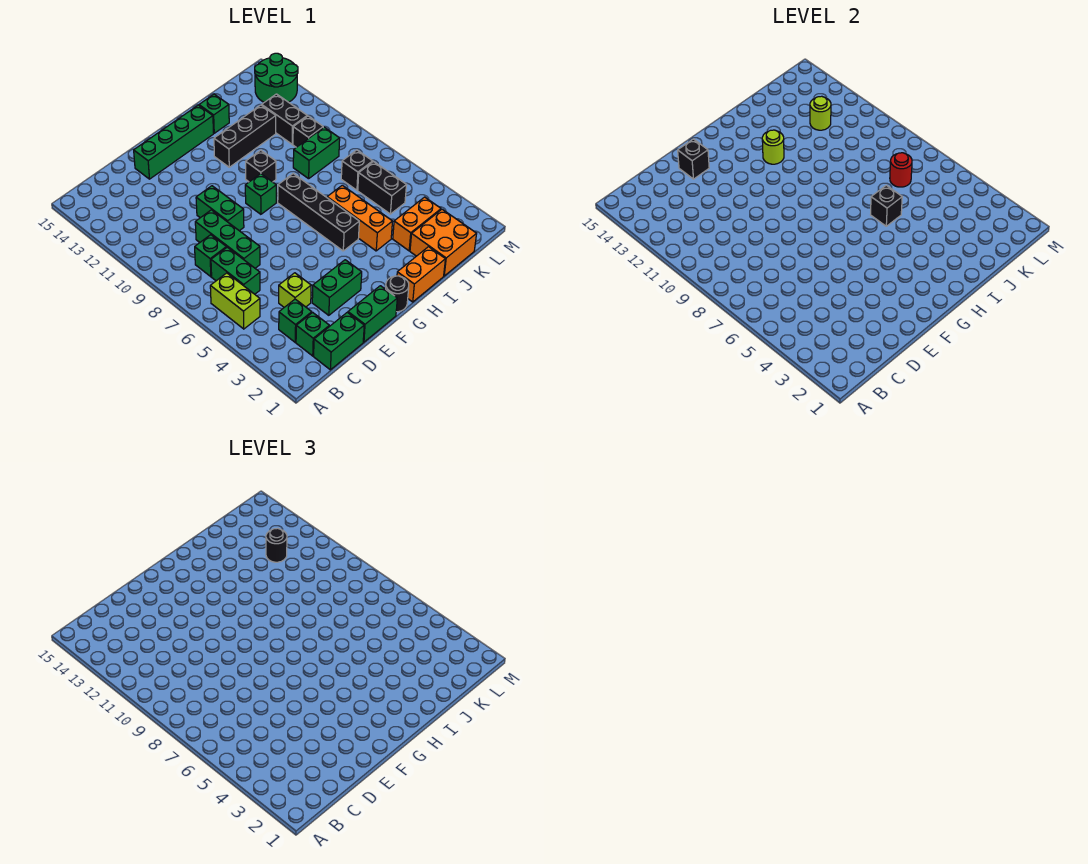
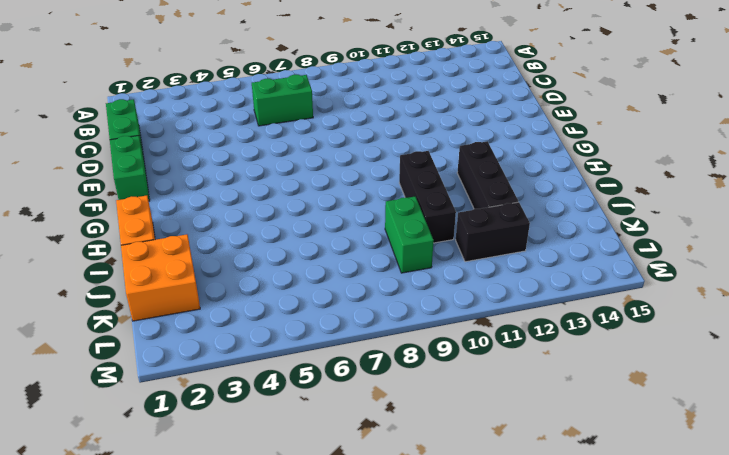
black 1x3 brick [399,151,456,243] -> black 1x1 brick [246,150,276,182]
none -> lime 1x2 brick [210,273,260,329]
none -> green 1x1 brick [296,312,329,356]
none -> green 1x1 brick [279,299,312,342]
none -> green 1x1 brick [195,235,226,277]

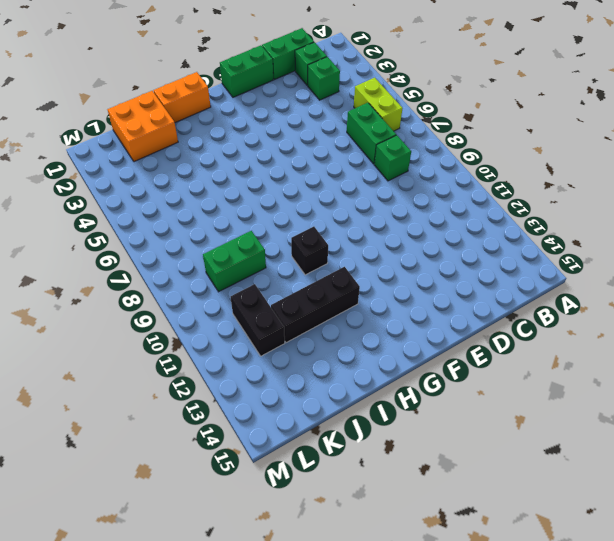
none -> lime 1x1 brick [279,273,311,307]
none -> green 1x3 brick [195,210,260,268]
none -> green 1x2 brick [312,260,362,315]
none -> green 1x2 brick [196,186,244,231]

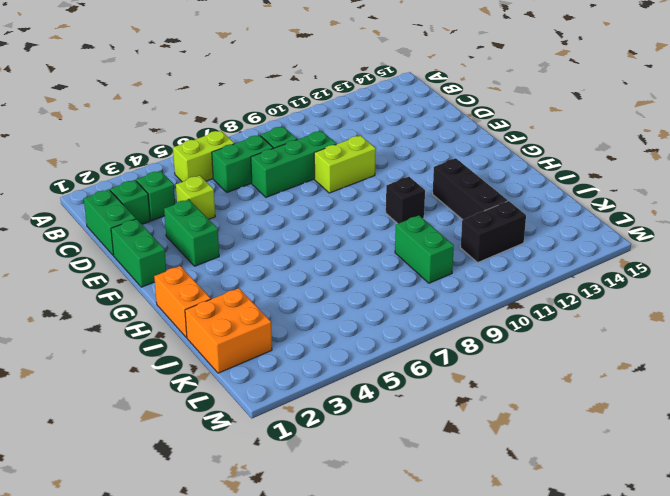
lime 1x2 brick [314,135,376,193] -> green 1x2 brick [196,186,244,231]
none -> green 1x4 brick [134,105,214,179]
none -> black 1x1 round brick [385,276,409,312]
none -> green 1x1 brick [245,174,276,214]
none -> black 1x4 brick [278,174,359,251]

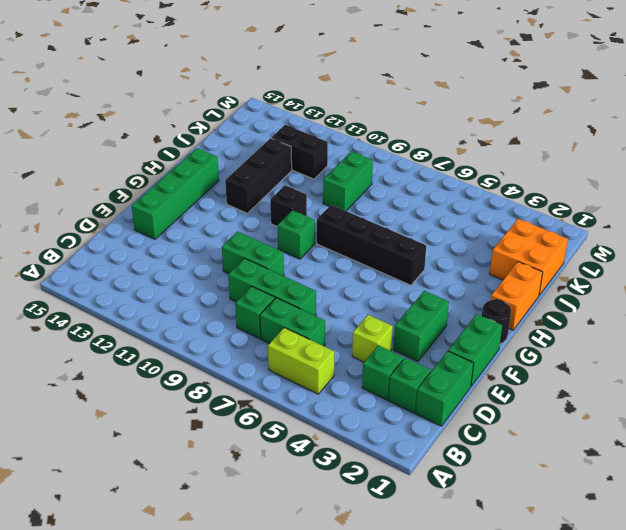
none -> orange 1x3 brick [327,185,393,251]
none -> green 1x1 brick [199,94,229,133]
none -> orange 1x2 brick [393,197,441,251]
none -> black 1x2 brick [358,162,406,214]

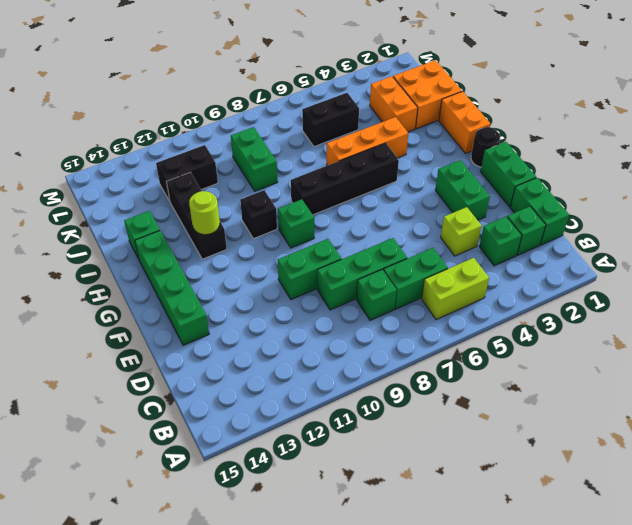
none -> black 1x1 brick [341,150,373,190]
none -> black 1x1 brick [293,116,323,147]
none -> green 2x2 round brick [255,53,298,102]
none -> black 1x1 brick [678,139,709,179]

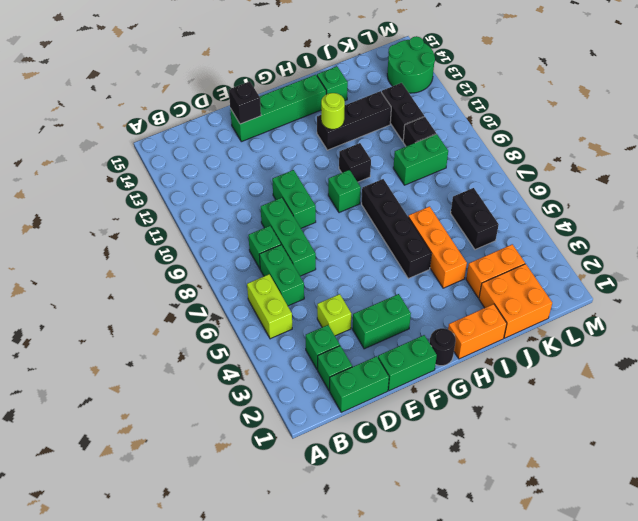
none -> black 1x1 brick [341,150,373,190]
none -> black 1x1 brick [871,185,902,226]
none -> red 1x1 round brick [890,153,912,187]
none -> lime 1x1 round brick [810,96,831,130]

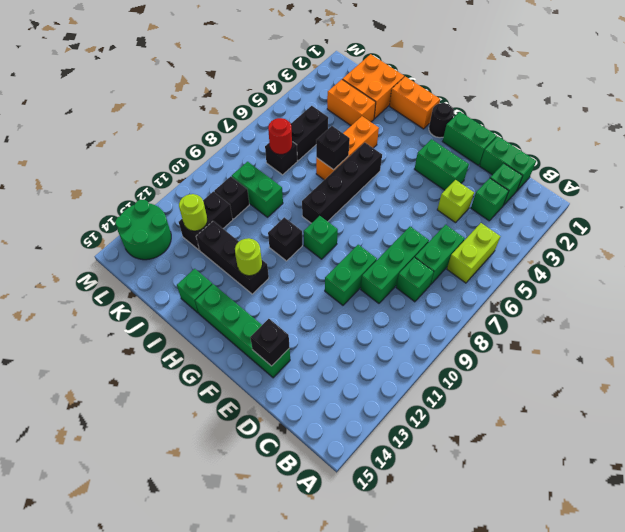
none -> black 1x1 round brick [266,528,287,562]

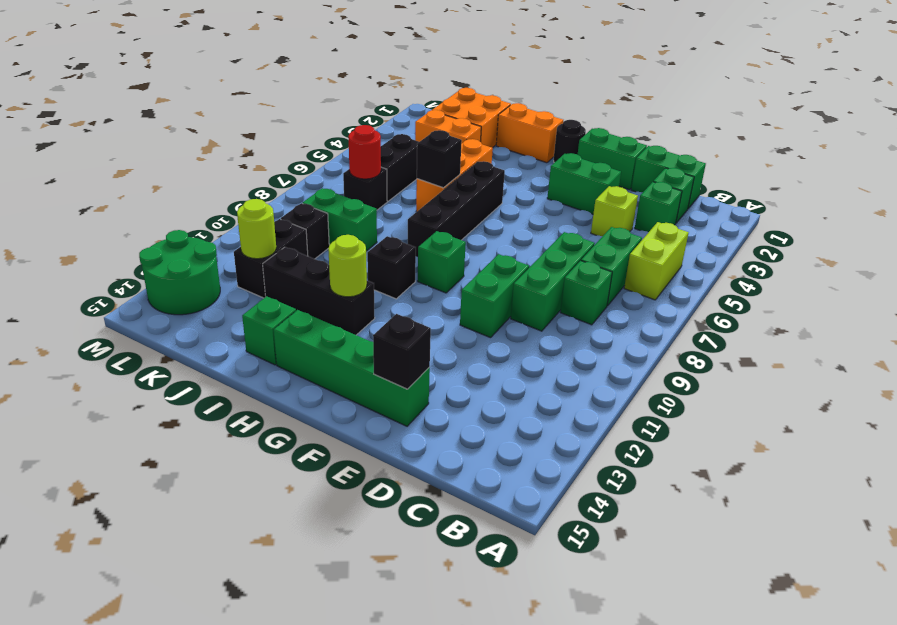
none -> black 1x1 round brick [266,528,287,562]

